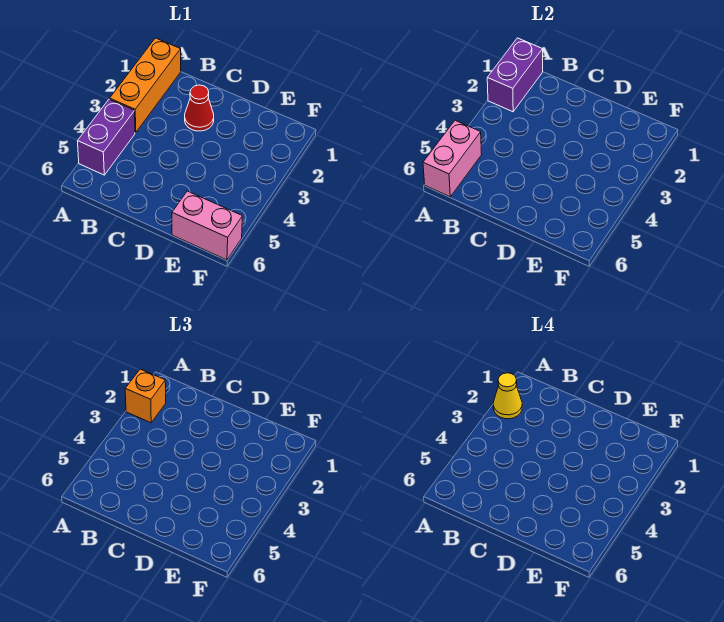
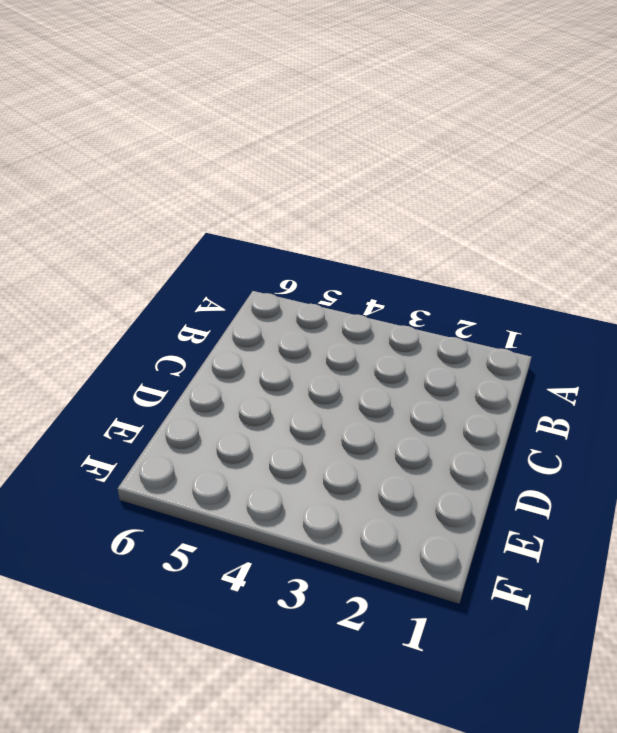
none -> orange 1x3 brick [110,38,181,133]
none -> purple 1x2 brick [78,99,135,175]

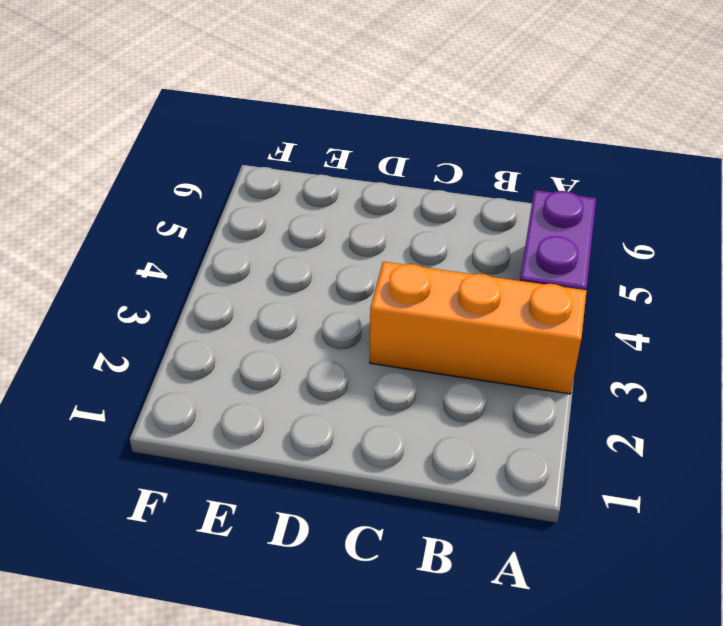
orange 1x3 brick [370,262,587,394] -> orange 1x3 brick turned to [110,38,181,133]
none -> red 1x1 cone [185,85,214,131]
none -> pink 1x2 brick [172,191,242,260]

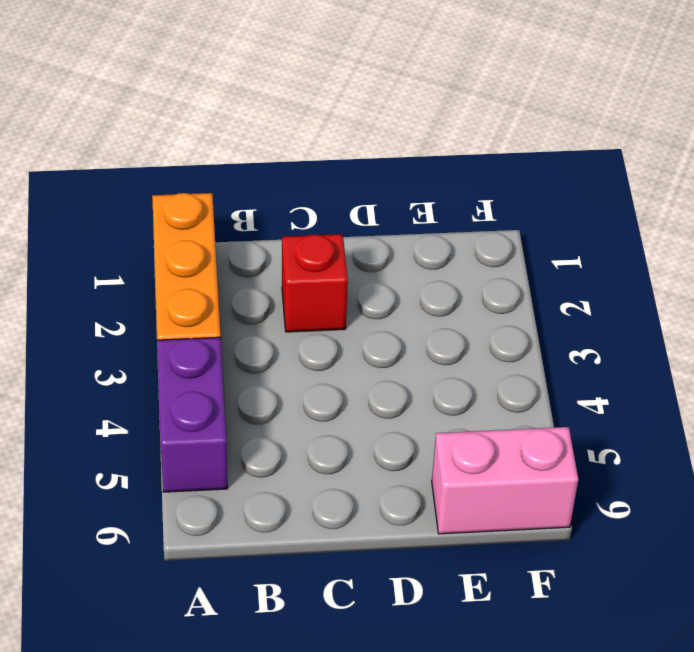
red 1x1 brick [282,234,348,332] -> red 1x1 cone [185,85,214,131]
none -> purple 1x2 brick [487,38,543,112]
none -> pink 1x2 brick [423,120,482,197]

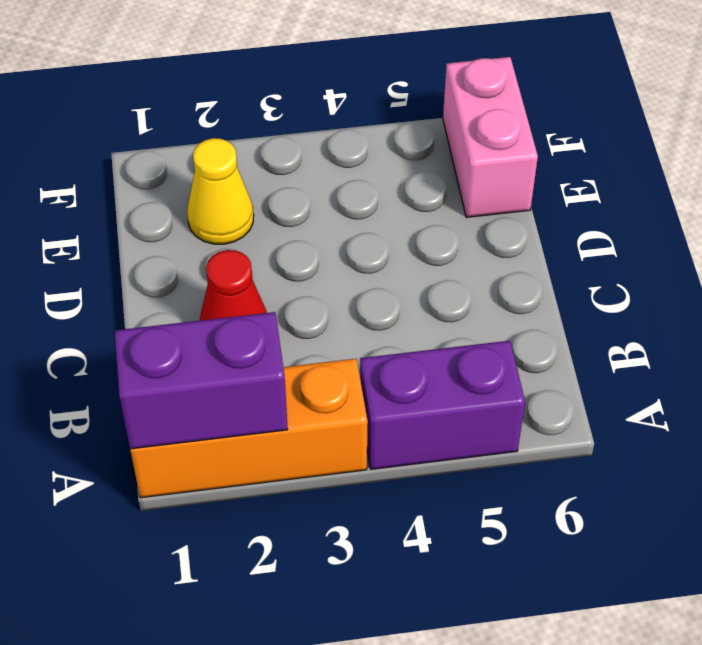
yellow 1x1 cone [187,138,254,244] -> yellow 1x1 cone moved to [493,373,522,419]
none -> pink 1x2 brick [423,120,482,197]
none -> orange 1x1 brick [125,369,166,423]

